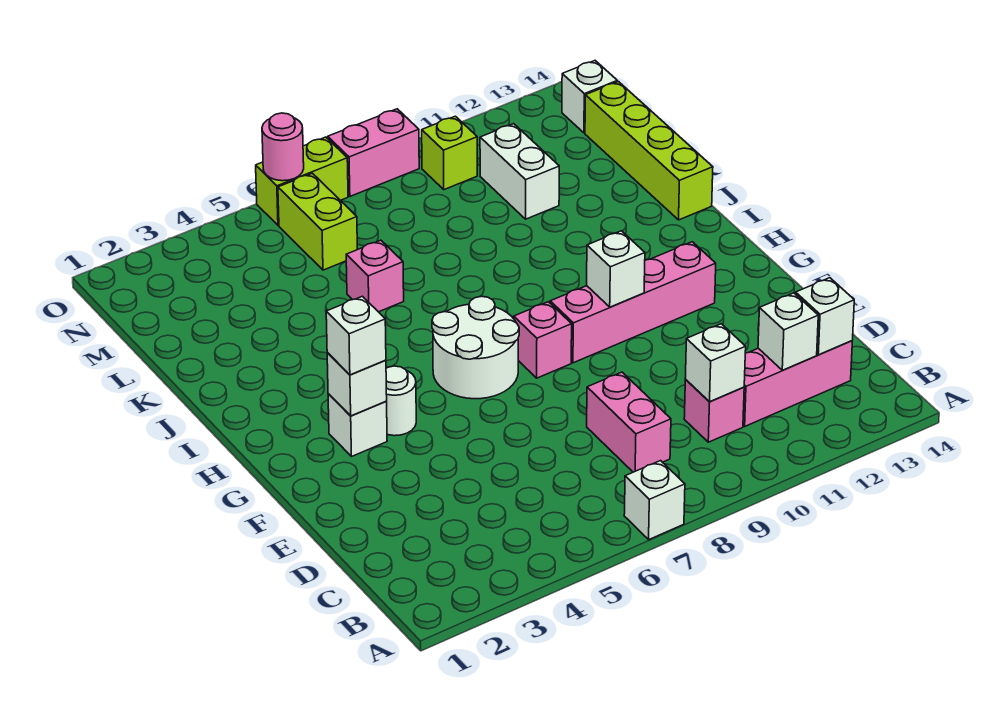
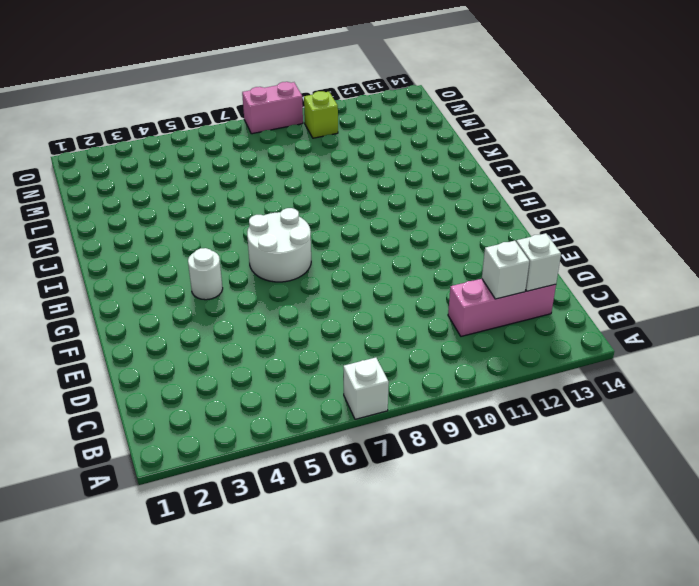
none -> pink 1x2 brick [587,372,671,472]
none -> pink 1x1 brick [684,380,744,442]
none -> white 1x1 brick [328,394,387,456]

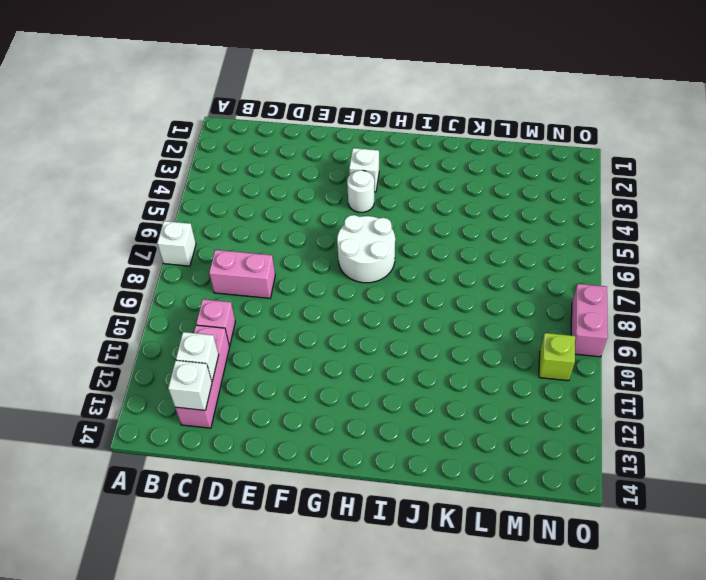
none -> pink 1x1 brick [514,302,572,378]
none -> pink 1x4 brick [550,242,716,363]
none -> lime 1x4 brick [585,82,713,220]

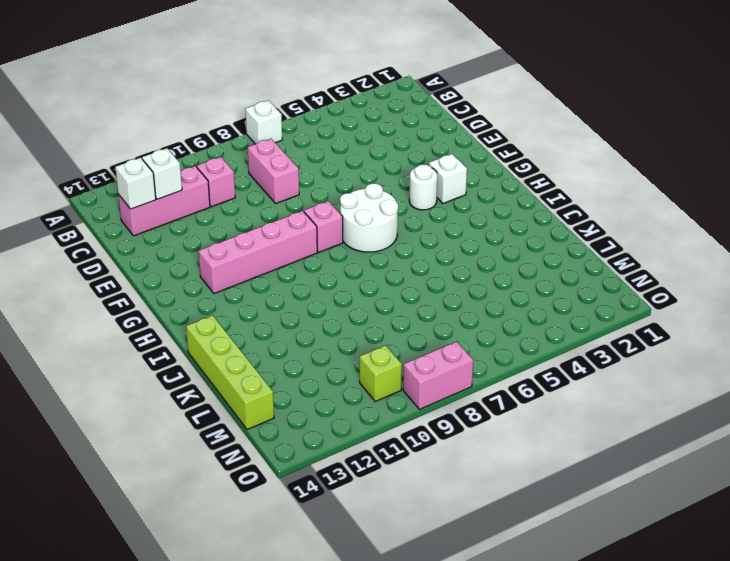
none -> pink 1x1 brick [346,240,404,312]
none -> white 1x2 brick [480,124,559,219]
none -> lime 1x2 brick [278,173,357,270]

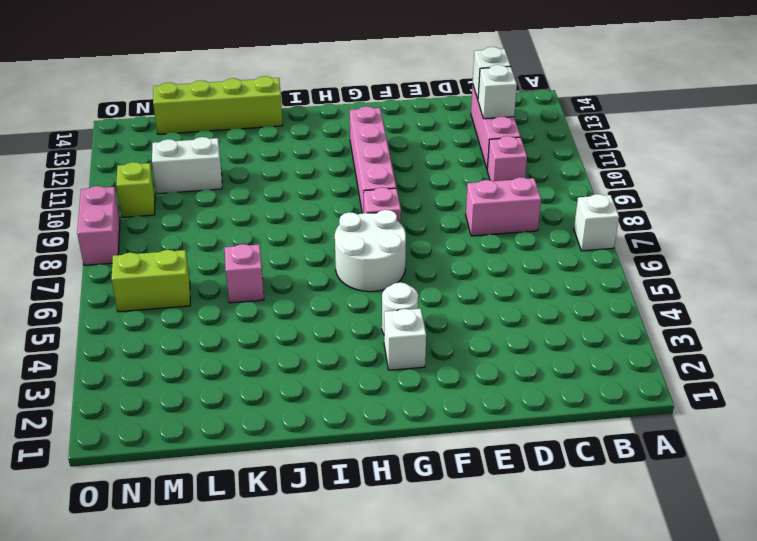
none -> white 1x1 brick [562,61,617,133]
none -> lime 1x2 brick [256,137,348,225]
none -> white 1x1 brick [685,324,746,402]

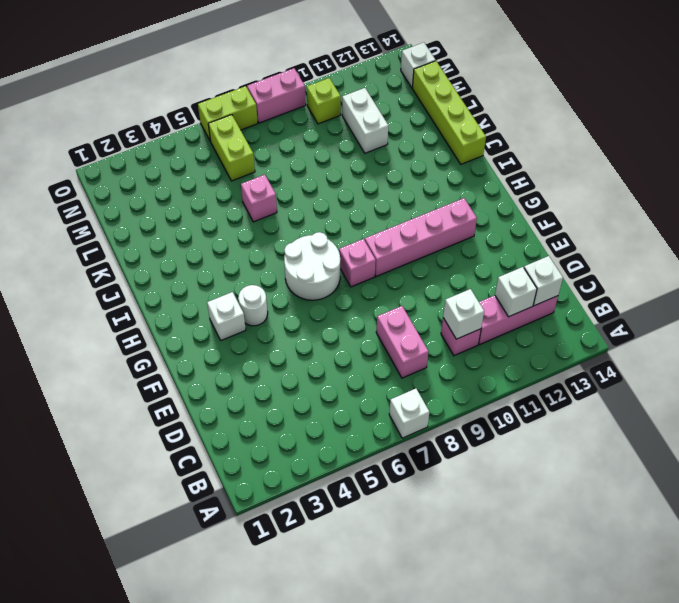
none -> white 1x1 brick [327,353,387,416]
none -> white 1x1 brick [587,231,645,307]
none -> pink 1x1 round brick [262,113,304,181]

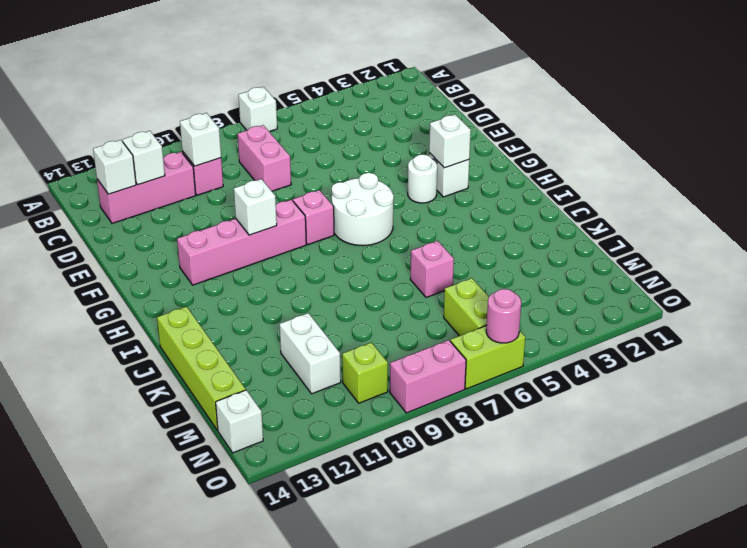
none -> white 1x1 brick [326,296,386,375]

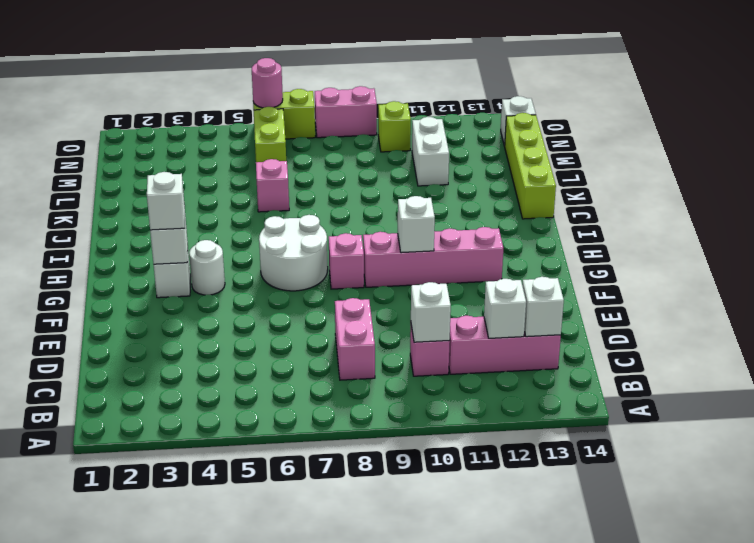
none -> white 1x1 brick [624,461,685,539]

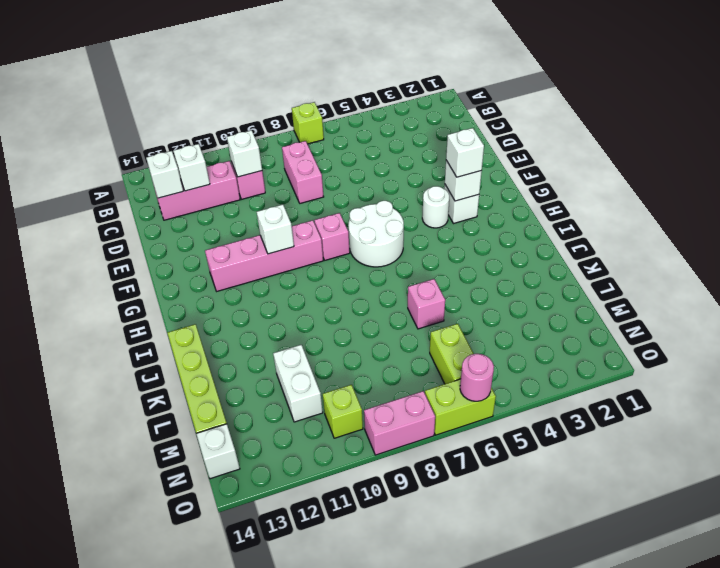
lime 1x1 brick [292,102,324,144] -> white 1x1 brick [624,461,685,539]

